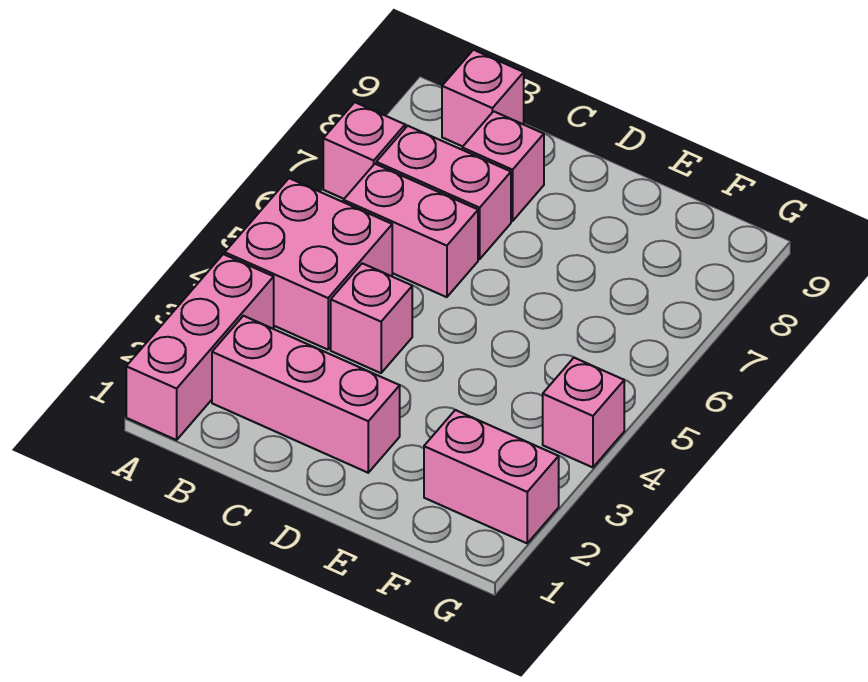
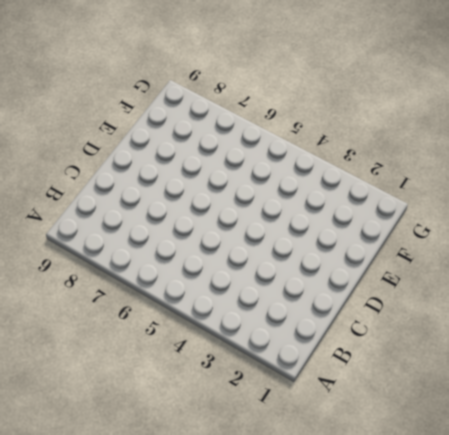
none -> pink 1x3 brick [126,254,274,440]
none -> pink 2x2 brick [225,178,392,350]

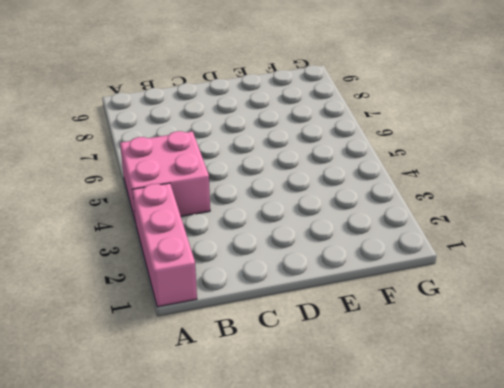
none -> pink 1x1 brick [323,102,405,199]
none -> pink 1x3 brick [212,316,400,473]

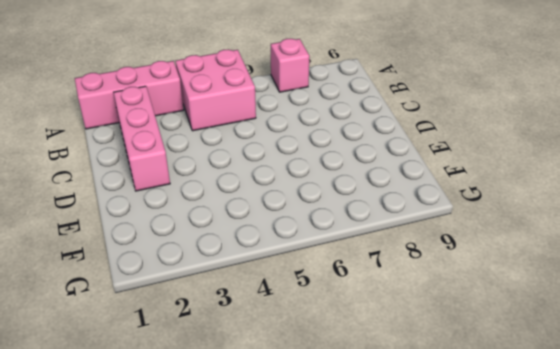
none -> pink 1x2 brick [343,164,478,297]
none -> pink 1x2 brick [376,126,511,259]

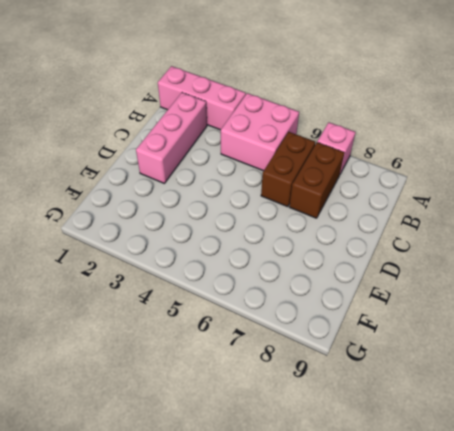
brown 1x2 brick [261,132,315,207] -> pink 1x2 brick [343,164,478,297]
brown 1x2 brick [289,142,345,218] -> pink 1x2 brick [376,126,511,259]
none -> pink 1x1 brick [442,50,524,146]
none -> pink 1x1 brick [331,263,412,373]

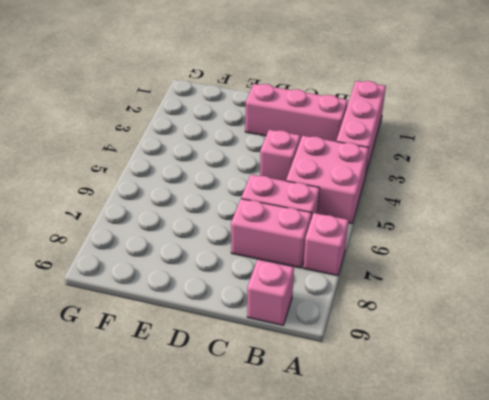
none -> pink 1x1 brick [462,111,544,221]
none -> pink 1x2 brick [424,410,559,543]

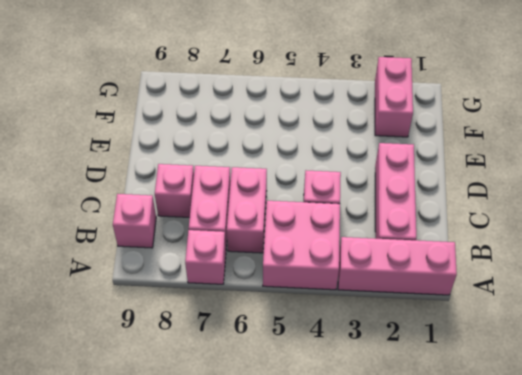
none -> pink 1x1 brick [543,358,624,467]

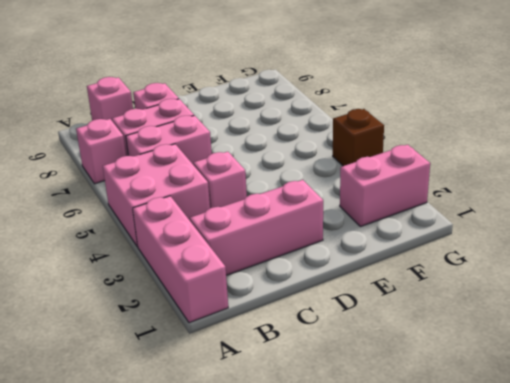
brown 1x1 brick [333,109,384,166] -> pink 1x1 brick [543,358,624,467]

